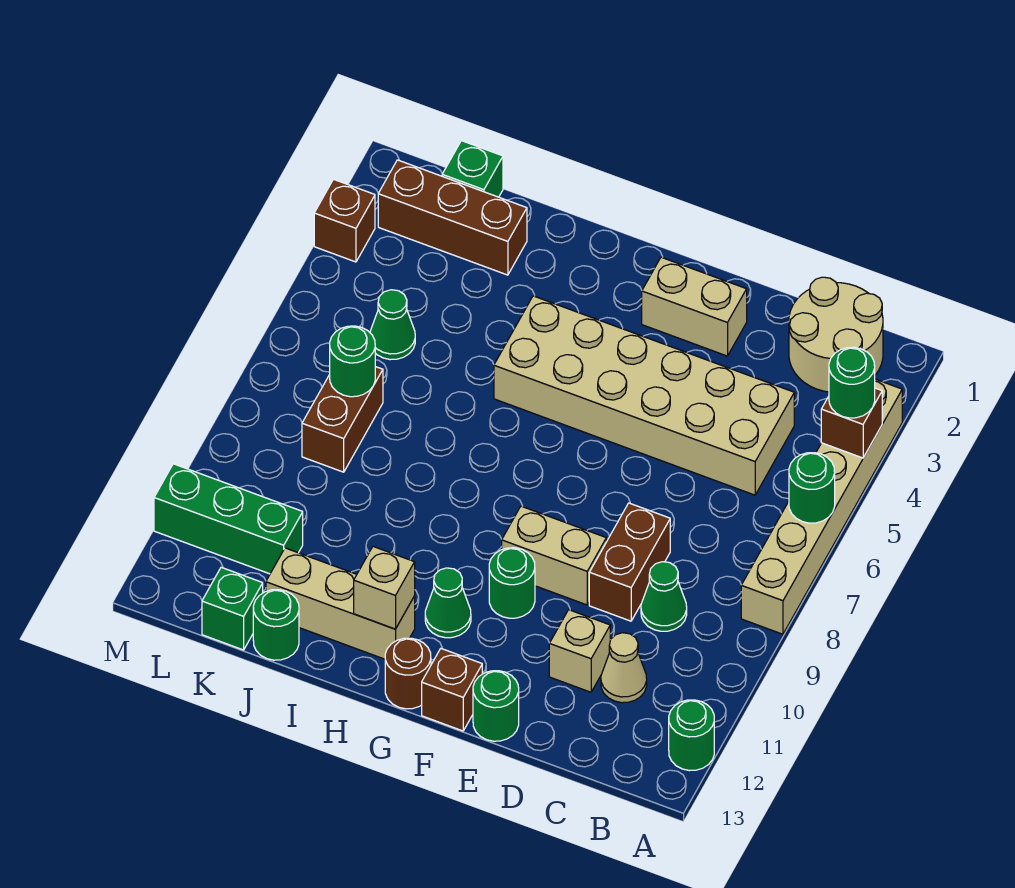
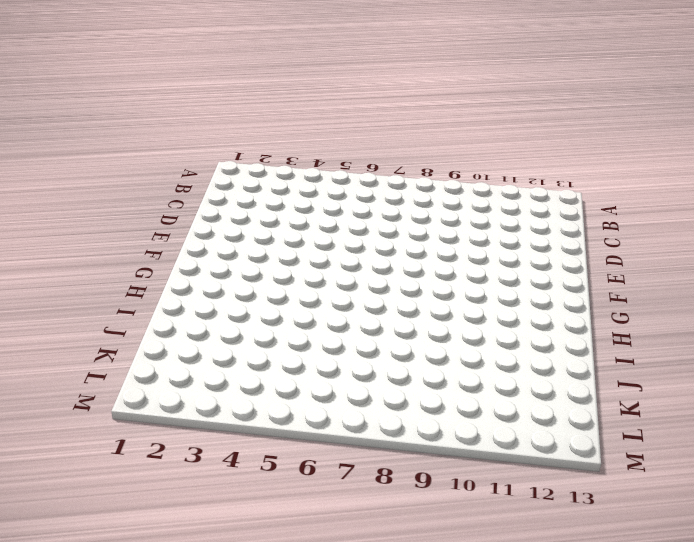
none -> tan 1x6 brick [741,379,902,634]
none -> green 1x1 round brick [669,700,714,771]
none -> tan 2x2 round brick [789,277,883,392]

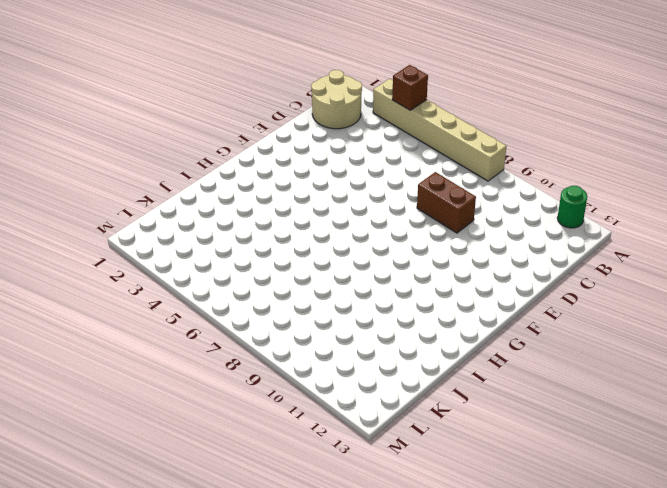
none -> tan 2x6 brick [494,296,794,495]
none -> green 1x1 cone [641,562,687,631]
none -> tan 1x1 cone [601,633,647,703]

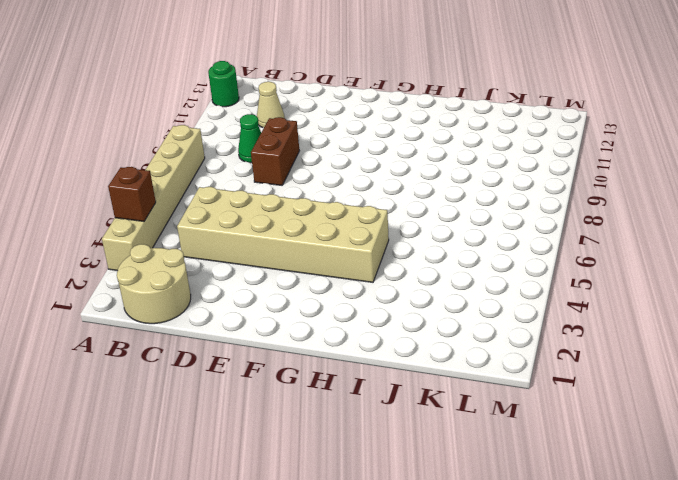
none -> tan 1x1 brick [549,610,610,692]
none -> tan 1x2 brick [642,257,747,356]
none -> tan 1x2 brick [502,506,606,605]

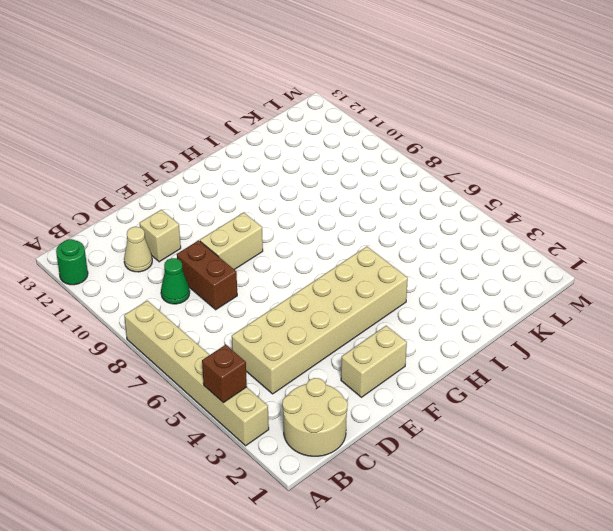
none -> green 1x1 round brick [473,671,519,741]
none -> green 1x1 round brick [489,548,535,618]
none -> brown 1x1 brick [422,649,482,731]

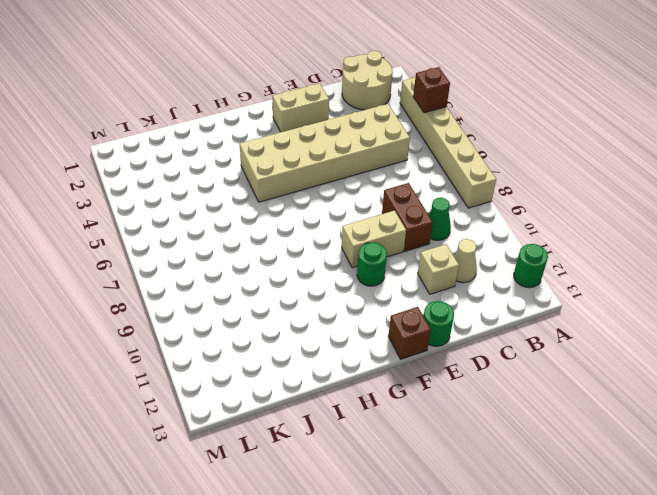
none -> green 1x1 cone [425,568,471,638]
none -> brown 1x1 round brick [385,638,431,709]
none -> tan 1x3 brick [266,548,415,659]

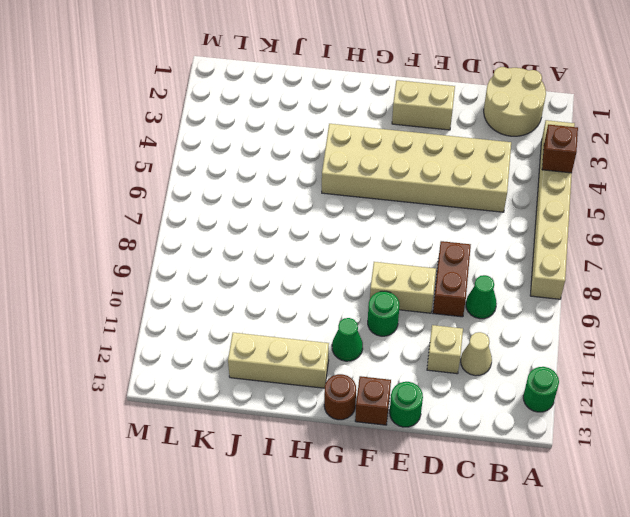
none -> brown 1x3 brick [378,160,527,275]
none -> green 1x1 round brick [253,590,299,660]
none -> green 1x1 brick [442,141,503,197]

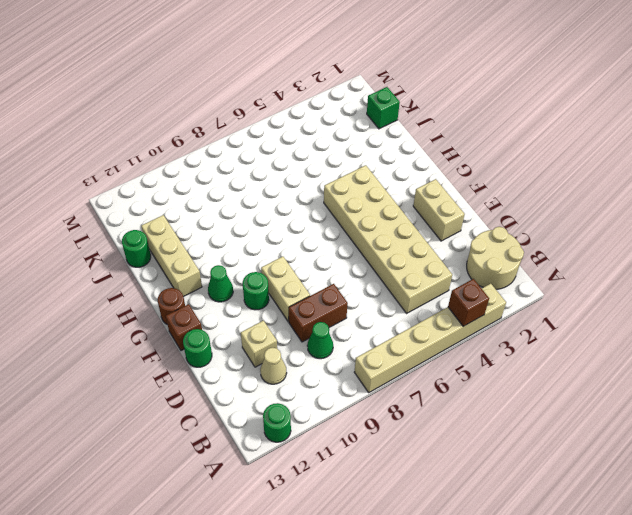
none -> brown 1x3 brick [378,160,527,275]
none -> green 1x1 cone [370,290,415,360]
none -> brown 1x2 brick [302,367,383,472]

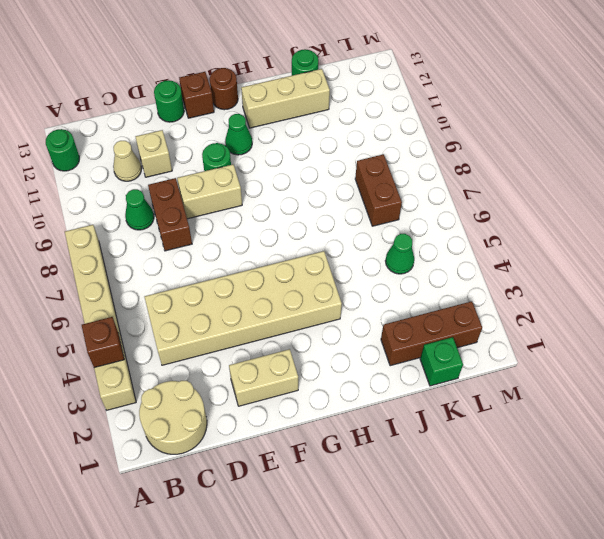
none -> green 1x3 brick [154,464,303,574]
none -> green 1x1 brick [202,567,263,650]
none -> brown 1x1 brick [314,179,375,262]

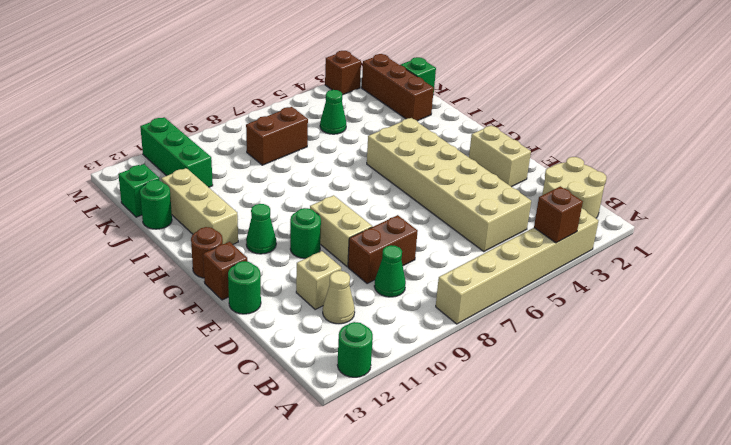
none -> green 1x1 round brick [789,453,835,523]
none -> tan 1x1 brick [354,547,415,629]
none -> green 1x1 round brick [330,326,375,397]

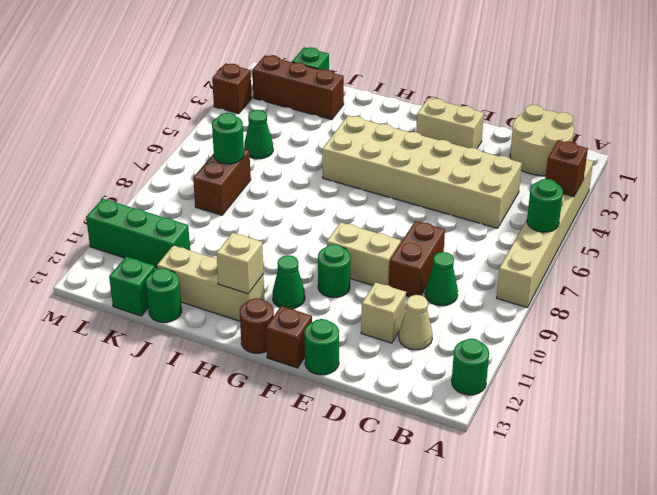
none -> green 1x1 round brick [829,347,875,418]

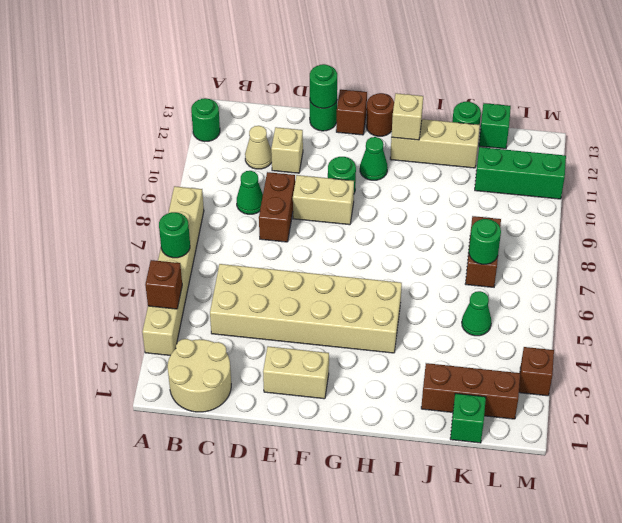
green 1x1 round brick [310,64,337,108] -> green 1x1 round brick moved to [829,347,875,418]

